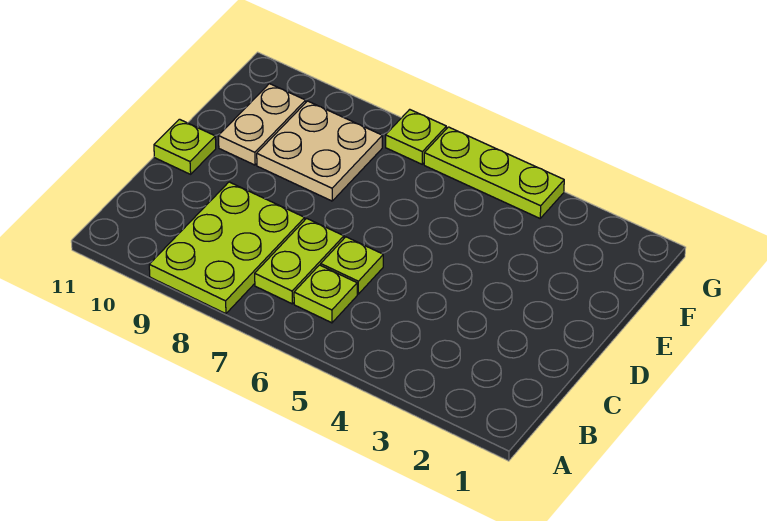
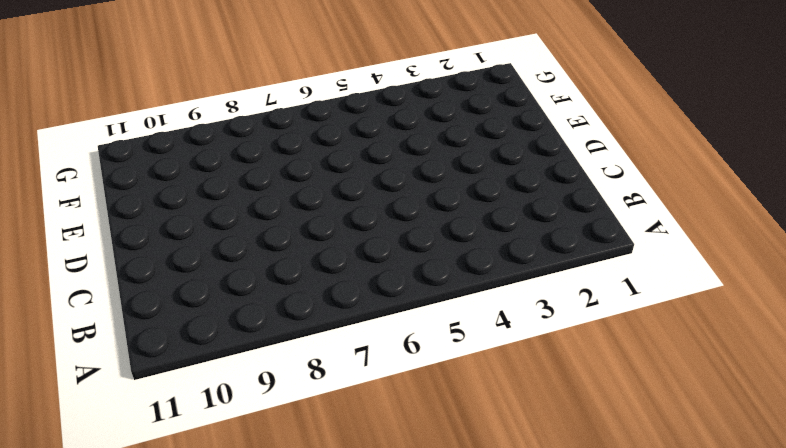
none -> lime 2x3 plate [149,182,305,314]
none -> lime 1x1 plate [294,265,357,323]

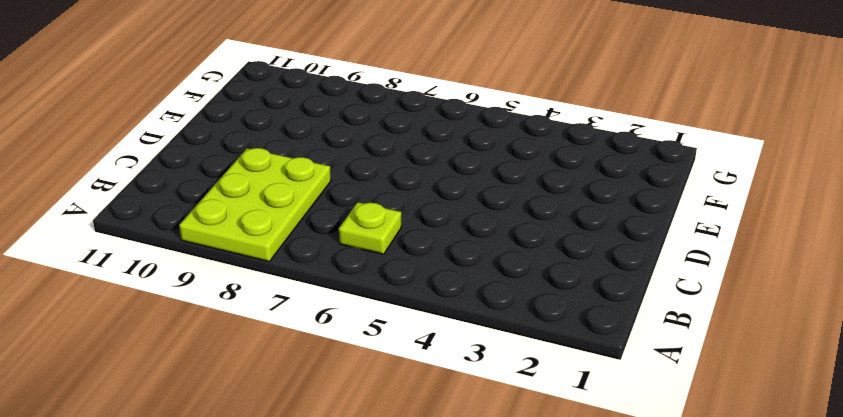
none -> lime 1x2 plate [255,218,344,304]
none -> lime 1x1 plate [321,237,383,294]

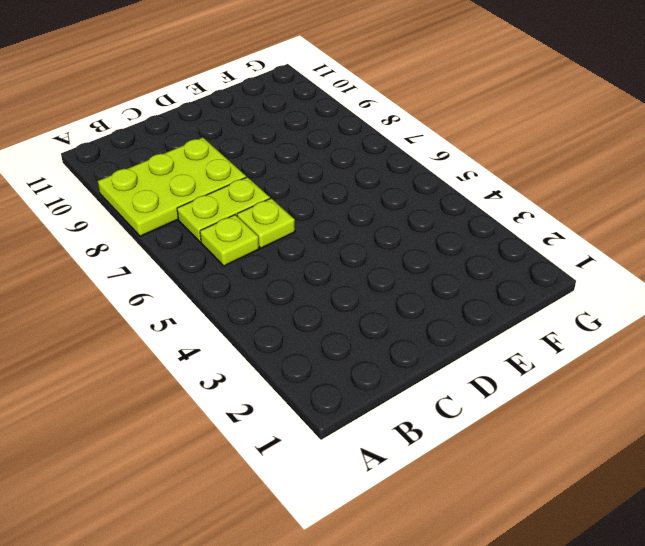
none -> lime 1x1 plate [154,119,216,174]
none -> tan 2x2 plate [257,101,382,201]

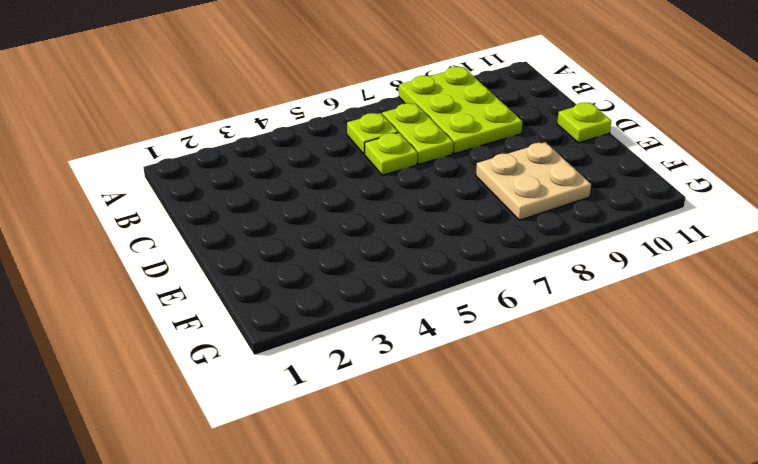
none -> tan 1x2 plate [219,84,306,165]
none -> lime 1x3 plate [424,127,564,218]

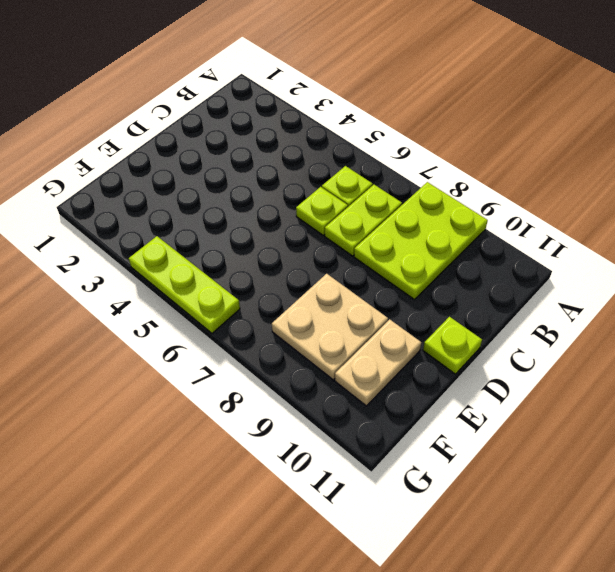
none -> lime 1x1 plate [386,109,446,164]

